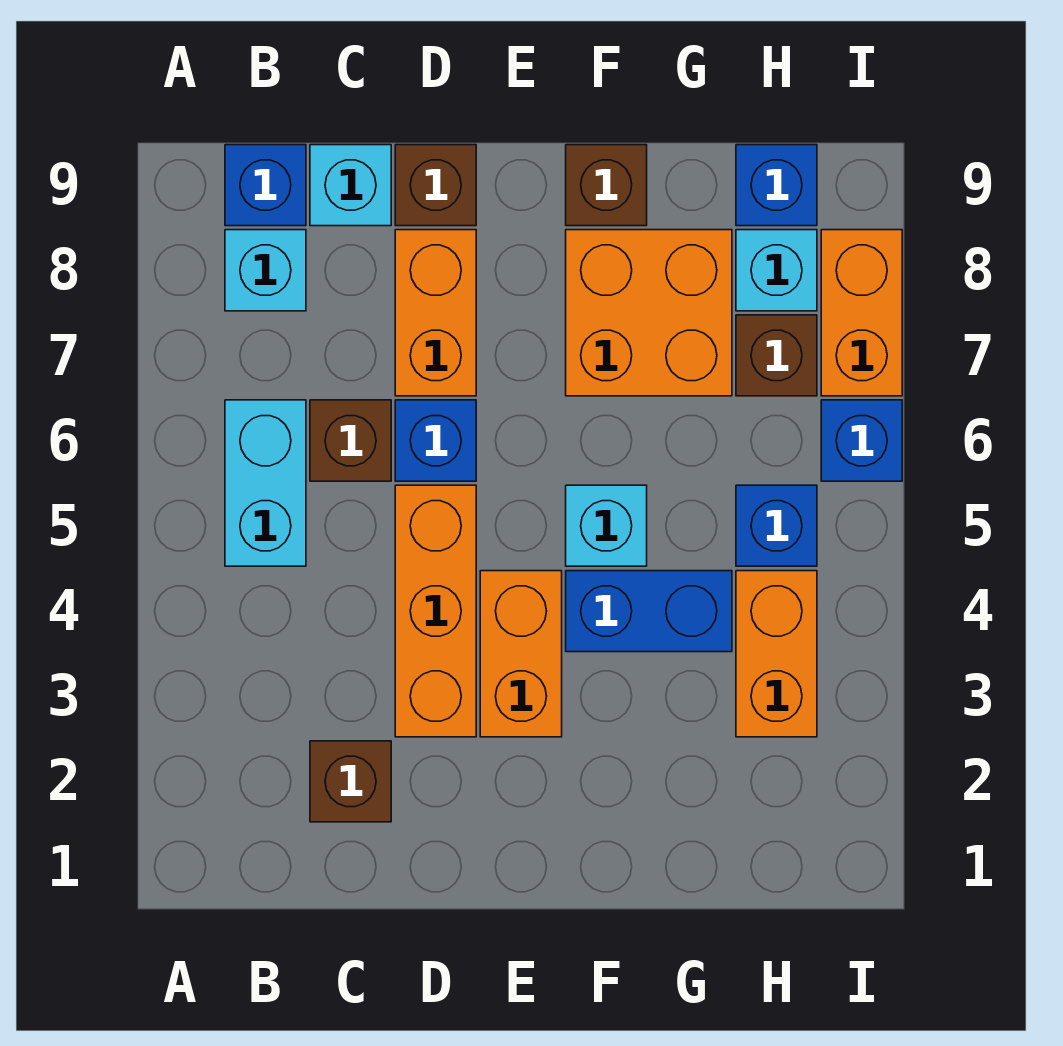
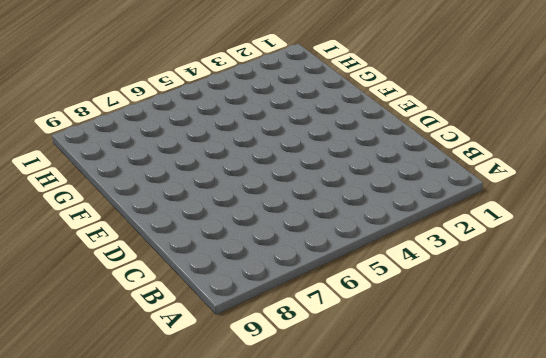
none -> cyan 1x2 brick [225,400,306,566]
none -> cyan 1x1 brick [225,230,306,311]
none -> blue 1x1 brick [225,145,306,226]

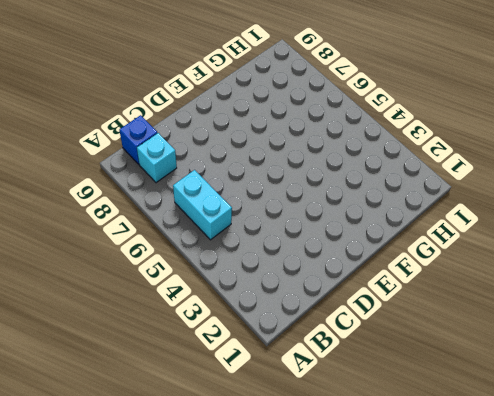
none -> brown 1x1 brick [310,741,391,822]
none -> brown 1x1 brick [310,400,391,481]
none -> cyan 1x1 brick [310,145,391,226]

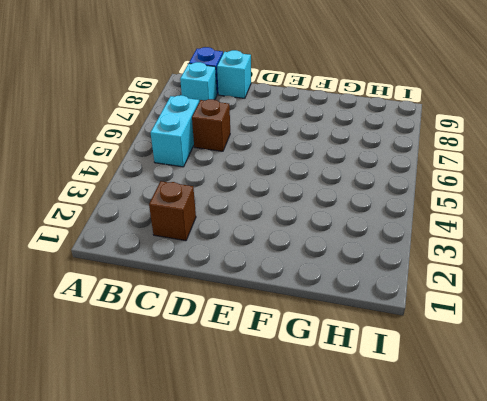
none -> orange 1x3 brick [395,485,476,737]
none -> blue 1x1 brick [395,400,476,481]
none -> orange 1x2 brick [395,230,476,396]

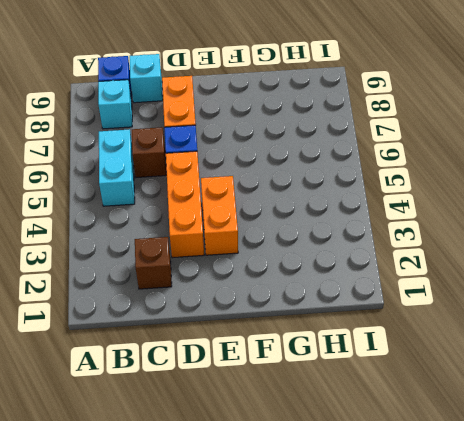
none -> brown 1x1 brick [395,145,476,226]
none -> blue 1x2 brick [566,571,732,652]
none -> cyan 1x1 brick [566,485,647,566]

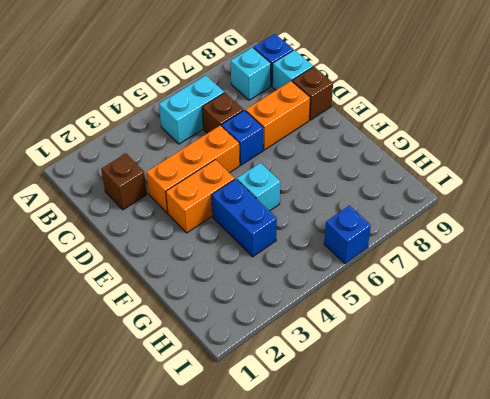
none -> orange 2x2 brick [566,230,732,396]
none -> brown 1x1 brick [566,145,647,226]
none -> orange 1x2 brick [736,571,817,737]

